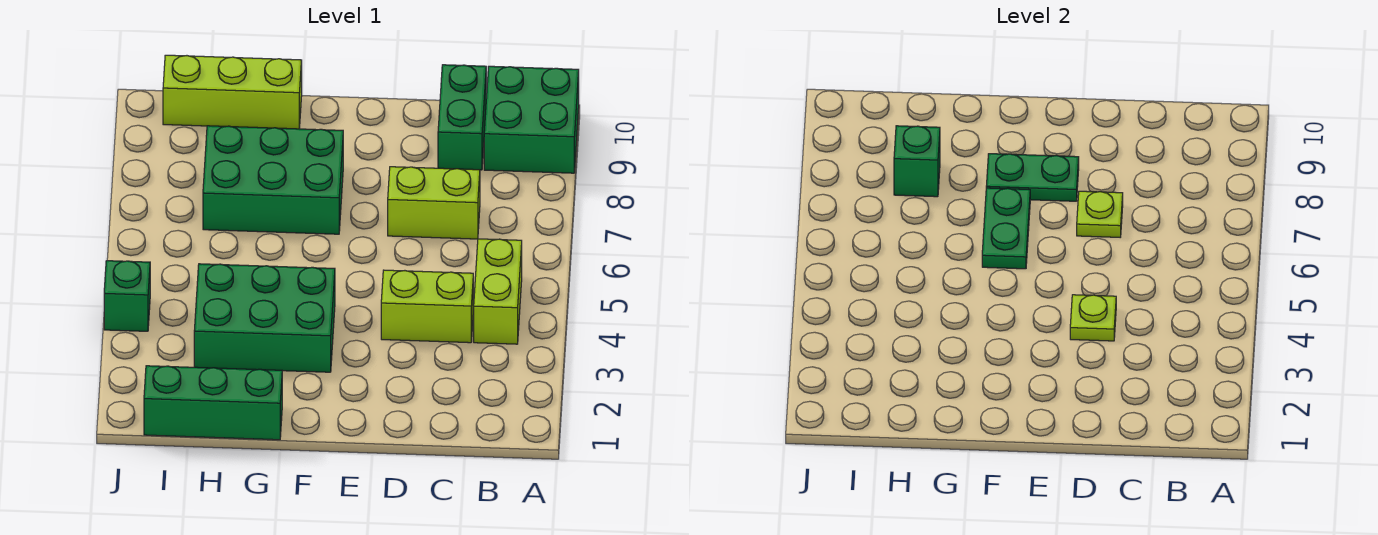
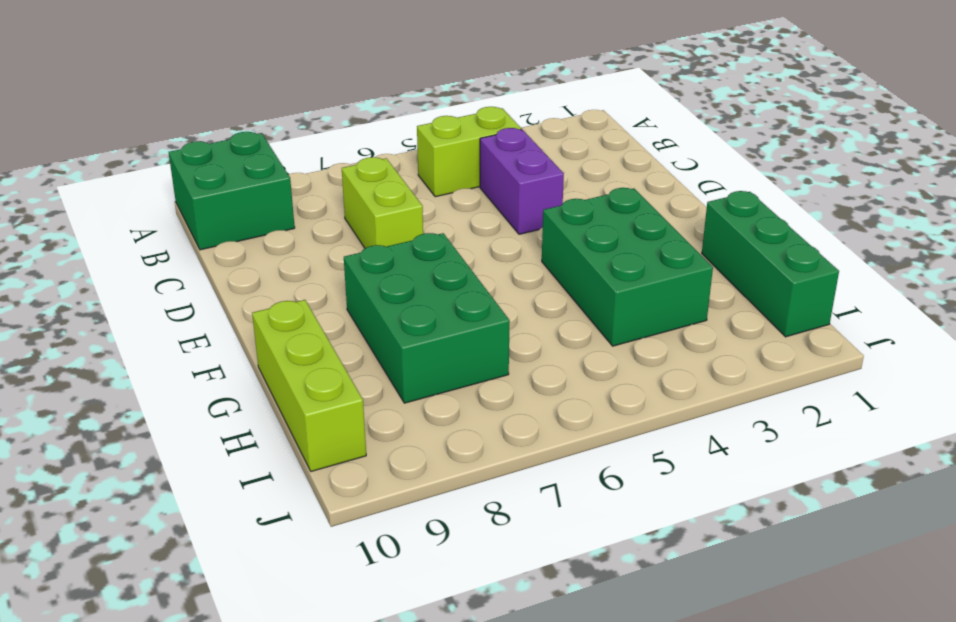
purple 1x2 brick [480,128,564,234] -> lime 1x2 brick [381,270,473,343]
none -> green 1x2 brick [438,65,486,170]
none -> green 1x1 brick [104,261,150,331]
none -> lime 1x1 plate [1070,295,1116,341]

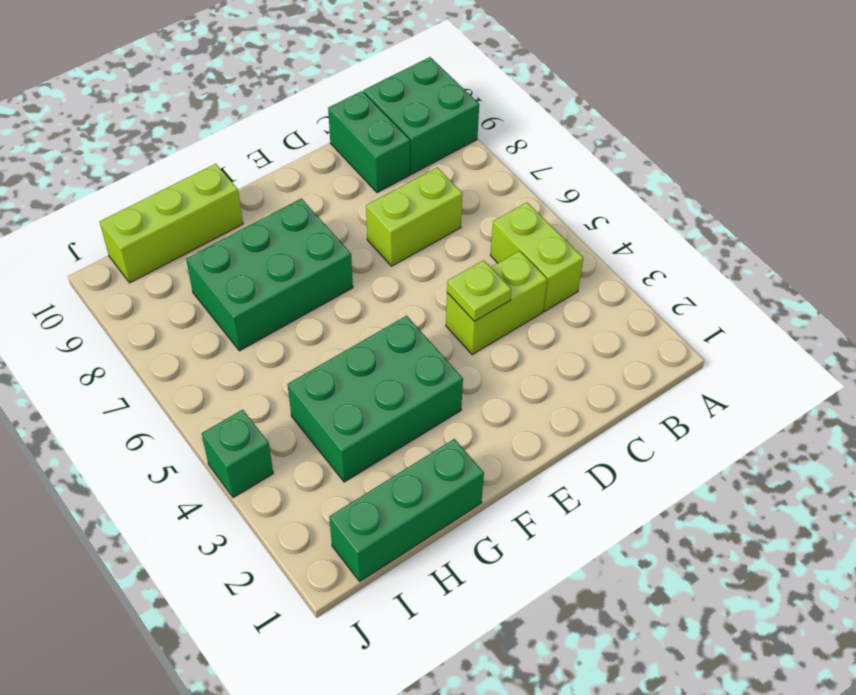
none -> lime 1x1 plate [1077,191,1123,237]
none -> green 1x2 plate [986,154,1079,201]
none -> green 1x2 plate [982,188,1030,269]

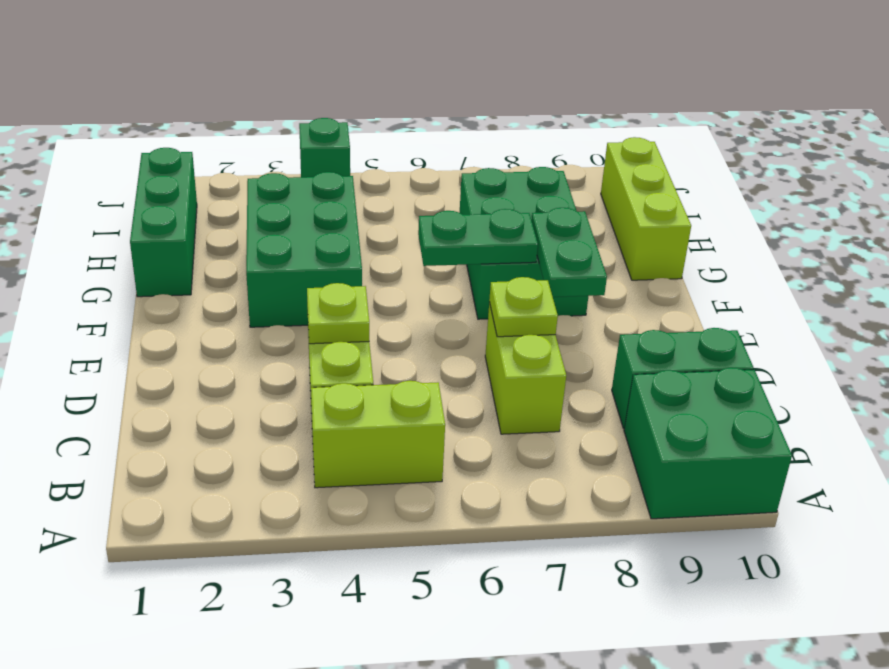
none -> green 1x1 brick [894,126,940,197]

